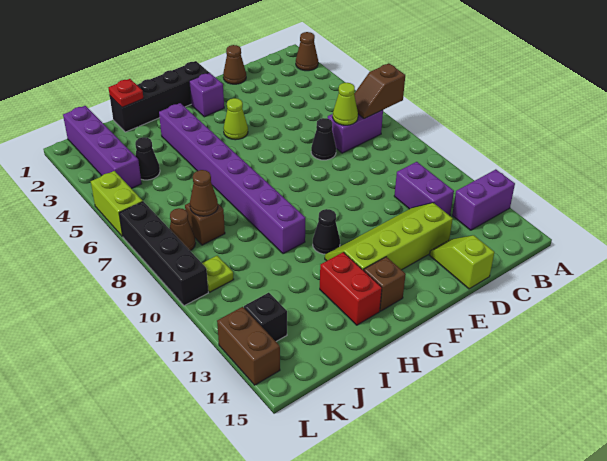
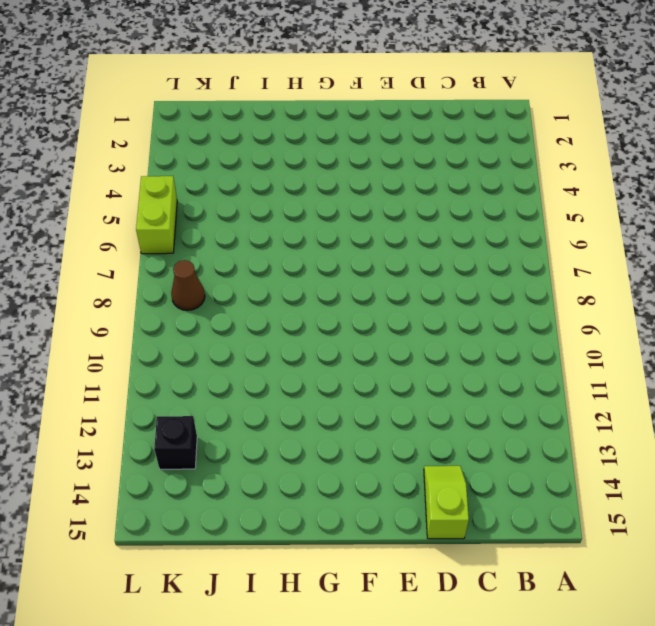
none -> brown 1x1 cone [296,32,318,71]
none -> purple 1x2 brick [452,169,515,230]
none -> purple 1x2 brick [328,110,383,153]

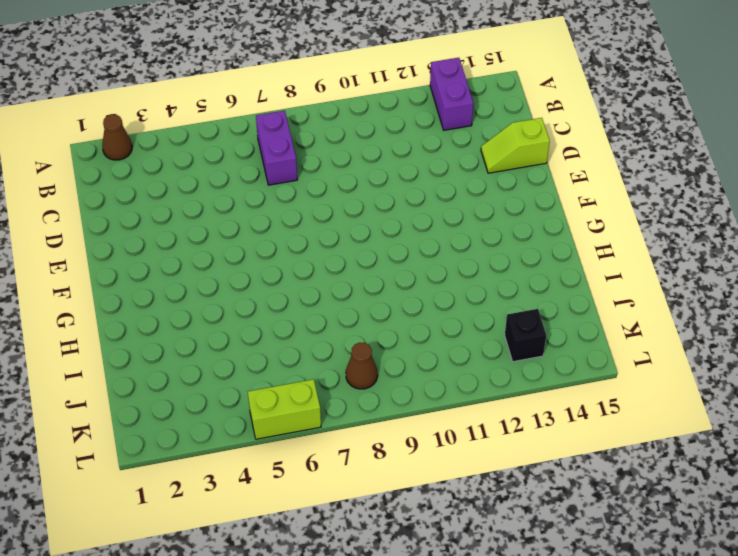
none -> purple 1x2 brick [394,162,454,216]
none -> brown 1x1 cone [223,45,246,84]
none -> black 1x1 cone [311,118,336,160]

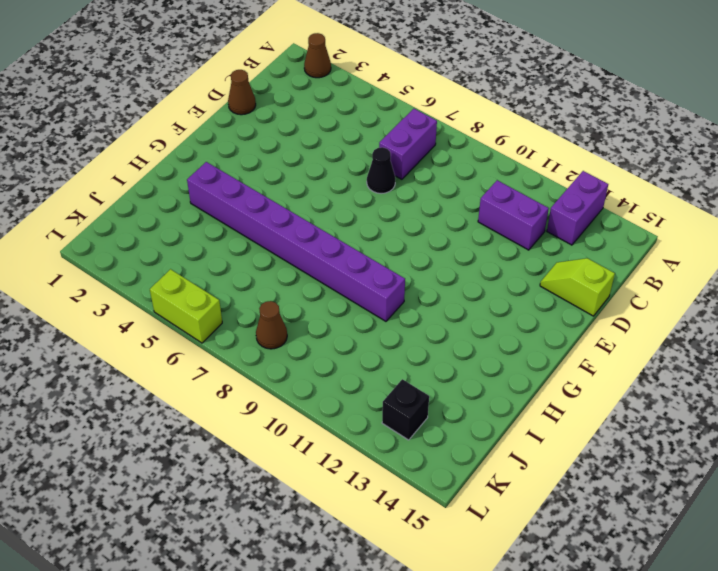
none -> lime 2x4 slope [325,203,453,270]
none -> black 1x4 brick [110,61,209,132]
none -> purple 1x1 brick [189,73,224,117]

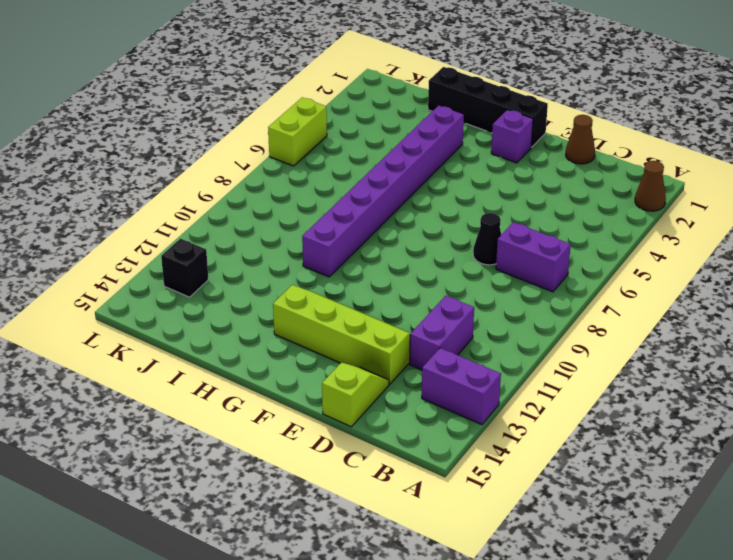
none -> lime 1x1 cone [224,98,248,140]
none -> black 1x1 cone [313,209,340,254]
none -> brown 1x1 brick [364,257,406,311]

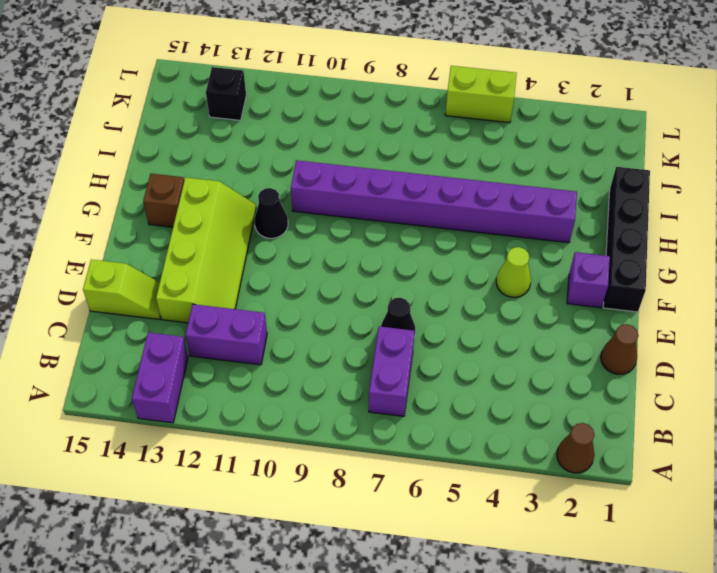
none -> red 1x2 brick [320,252,382,325]
none -> black 1x1 cone [135,137,160,180]
none -> brown 1x1 brick [185,203,225,245]

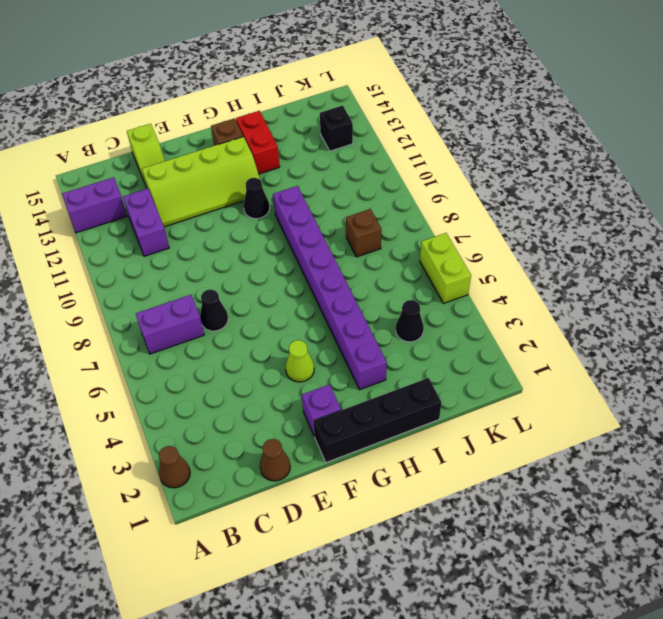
none -> purple 1x4 brick [63,106,141,189]
none -> brown 1x1 cone [170,208,196,251]
none -> lime 1x1 plate [202,256,234,292]

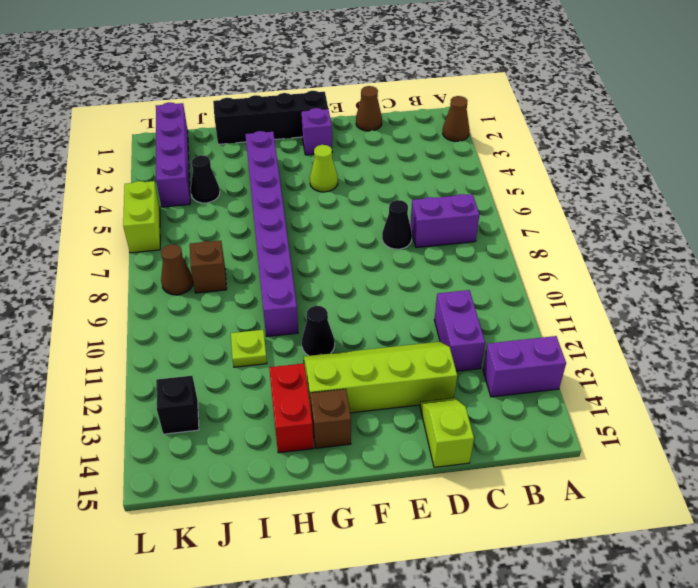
lime 1x1 plate [231,330,267,367] -> lime 1x1 plate moved to [202,256,234,292]
none -> black 1x4 brick [119,202,208,306]
none -> brown 1x2 brick [217,307,280,385]
none -> brown 1x2 slope [354,63,405,119]

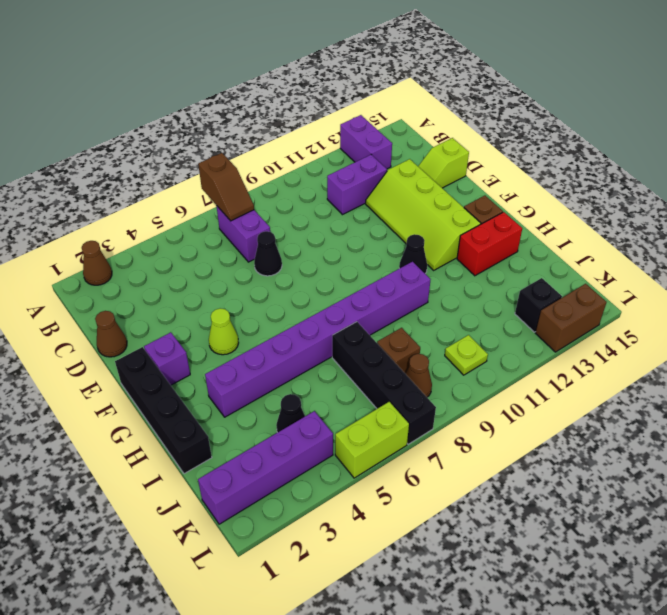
black 1x4 brick [332,322,436,444] -> black 1x4 brick turned to [119,202,208,306]
none -> lime 1x1 cone [333,83,358,125]
none -> red 1x1 plate [108,79,144,107]
none -> brown 1x1 cone [190,170,218,216]

